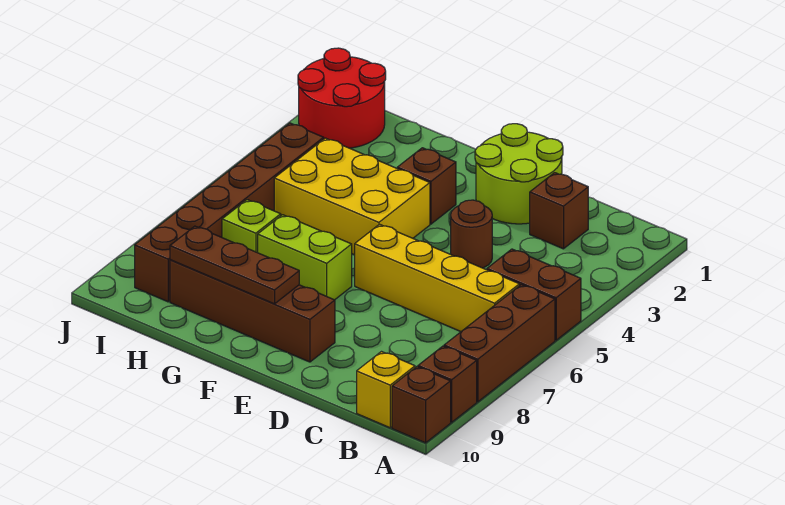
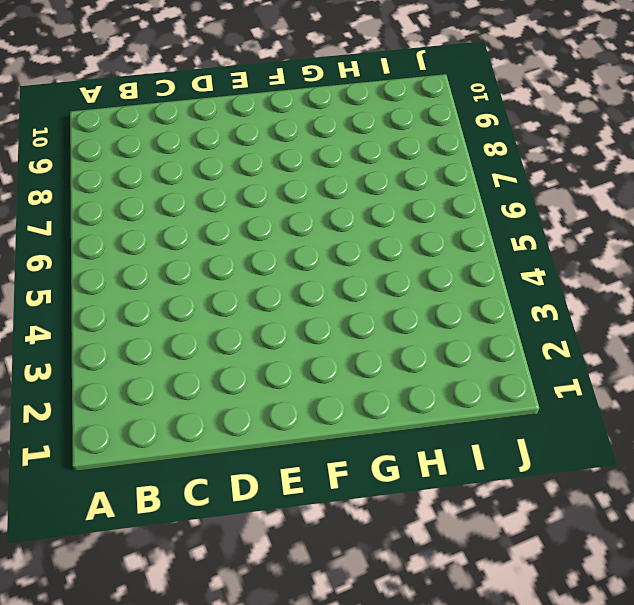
none -> brown 1x2 brick [487,249,581,340]
none -> brown 1x3 brick [444,285,555,402]
none -> brown 1x1 brick [418,346,477,422]

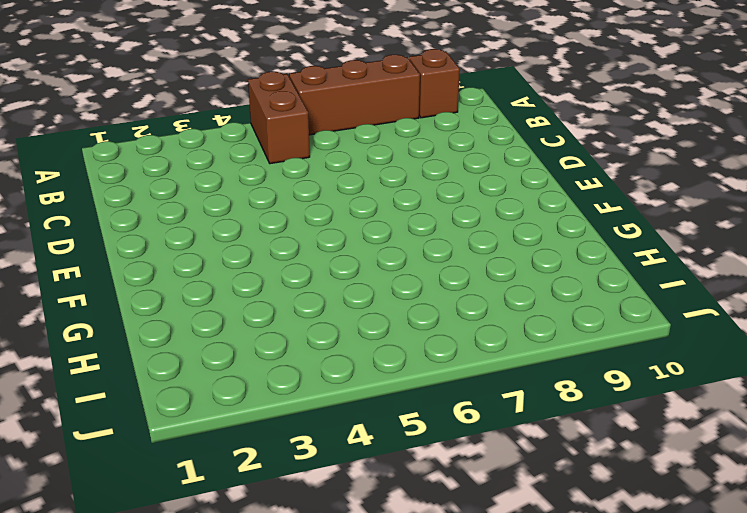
none -> brown 1x1 brick [392,367,451,443]
none -> yellow 1x4 brick [355,224,519,331]
none -> yellow 1x1 brick [357,352,415,428]

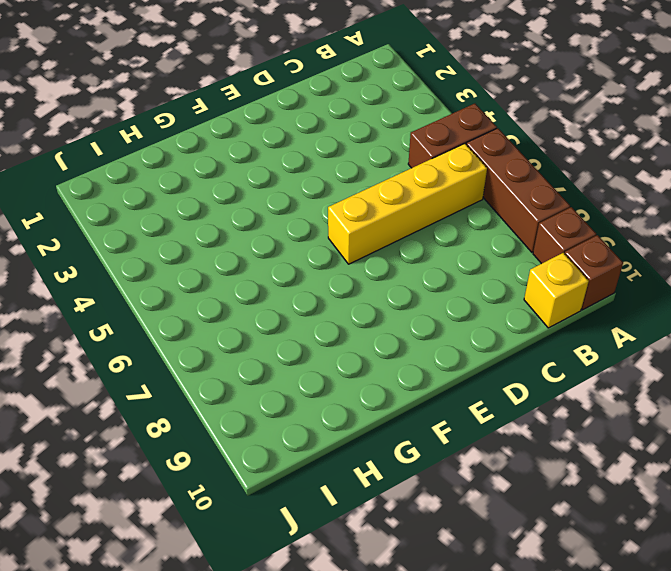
none -> brown 1x1 brick [530,173,588,249]
none -> lime 2x2 round brick [475,124,563,224]
none -> brown 1x1 round brick [451,200,492,268]

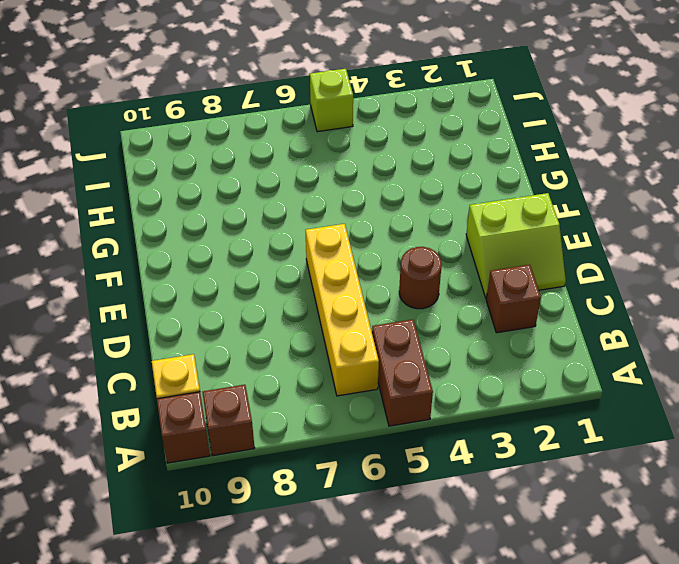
lime 2x2 slope [466,193,566,298] -> lime 2x2 round brick [475,124,563,224]
lime 1x1 brick [310,69,353,132] -> lime 1x1 brick moved to [222,200,281,253]
none -> brown 1x3 brick [444,285,555,402]
none -> brown 1x4 brick [170,260,335,362]
none -> brown 1x1 brick [397,148,456,224]

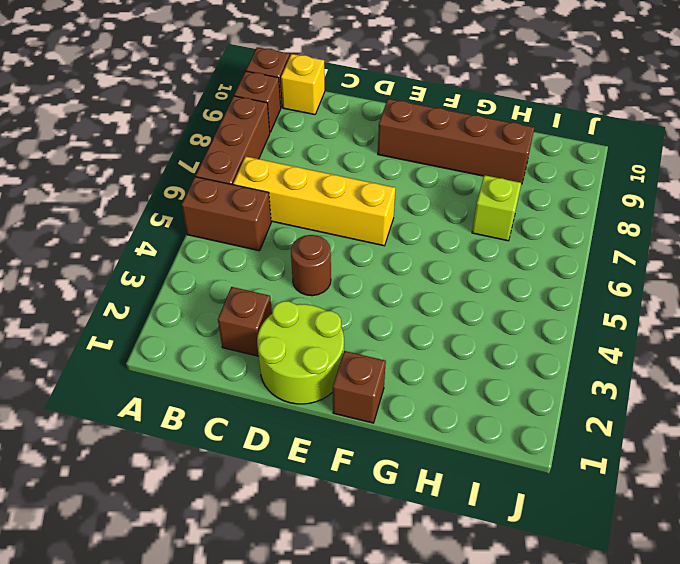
brown 1x1 brick [333,351,386,423] -> brown 1x1 brick moved to [397,148,456,224]
none -> yellow 2x3 brick [274,138,430,255]
none -> lime 1x2 brick [258,215,352,300]
none -> red 2x2 round brick [298,48,386,148]

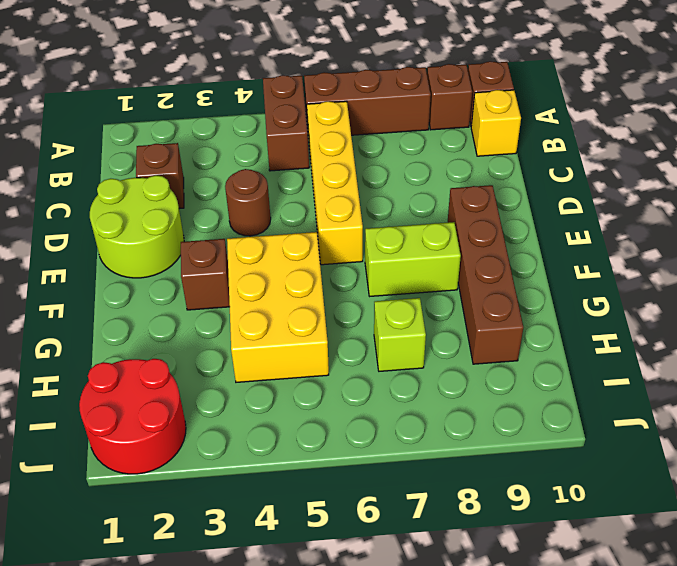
lime 1x2 brick [365,222,461,296] -> lime 1x2 brick turned to [258,215,352,300]
none -> brown 1x6 brick [135,123,324,302]
none -> brown 1x3 plate [170,226,299,304]

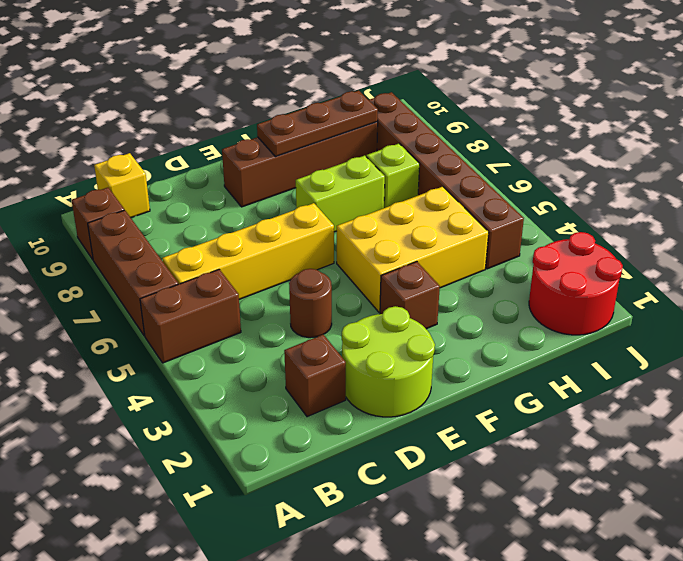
none -> brown 1x1 brick [392,367,451,443]

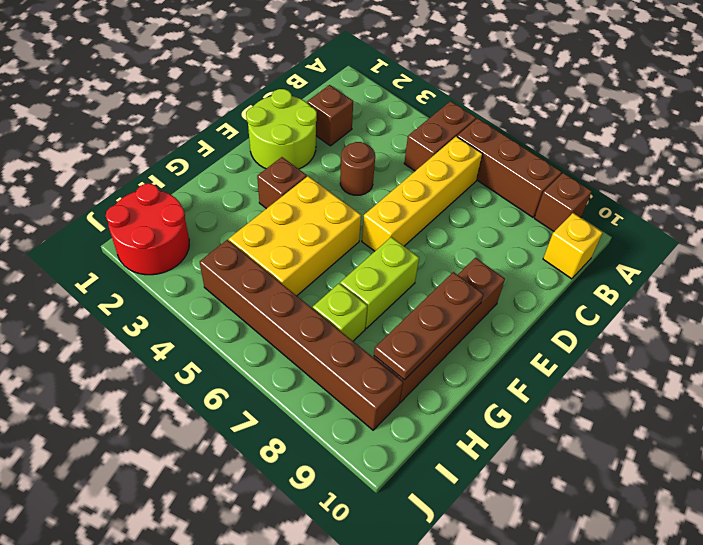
none -> brown 1x1 brick [392,367,451,443]

